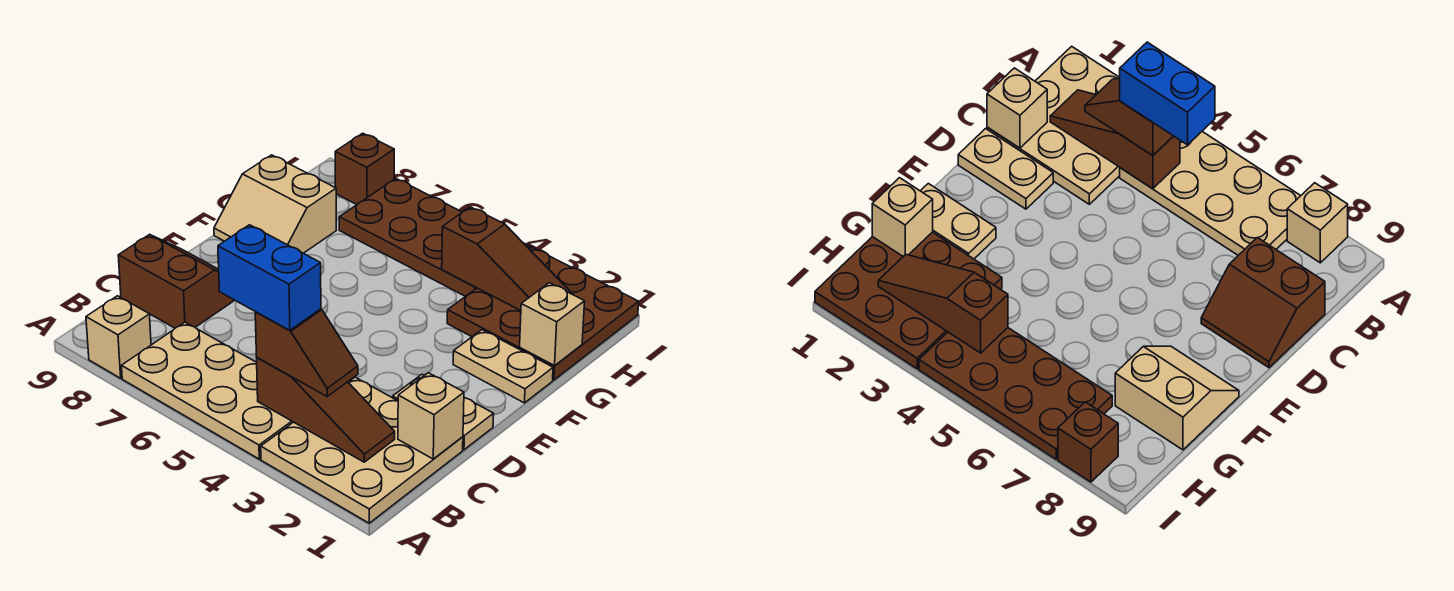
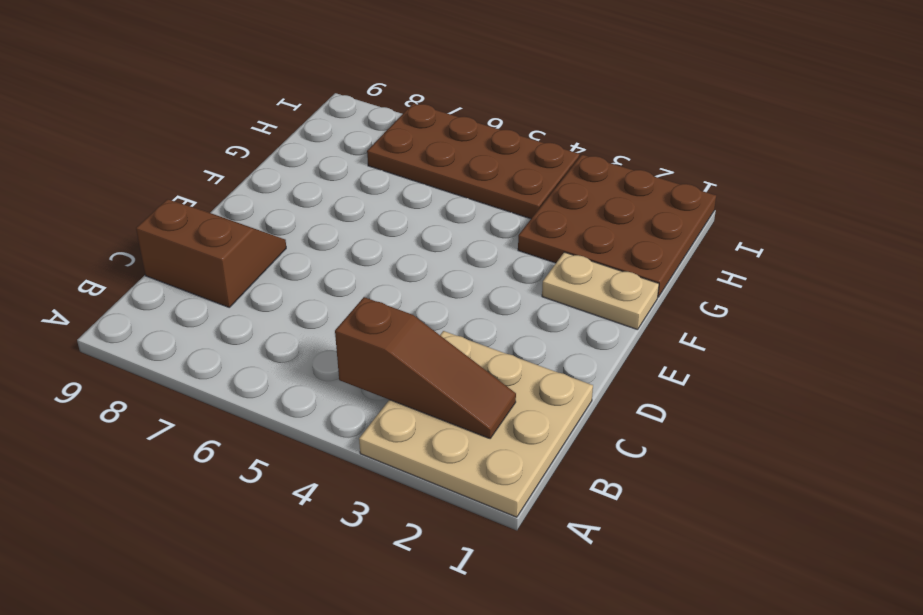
none -> tan 2x4 plate [122,322,293,459]
none -> tan 1x1 brick [86,296,151,378]
none -> tan 1x2 plate [393,374,494,450]

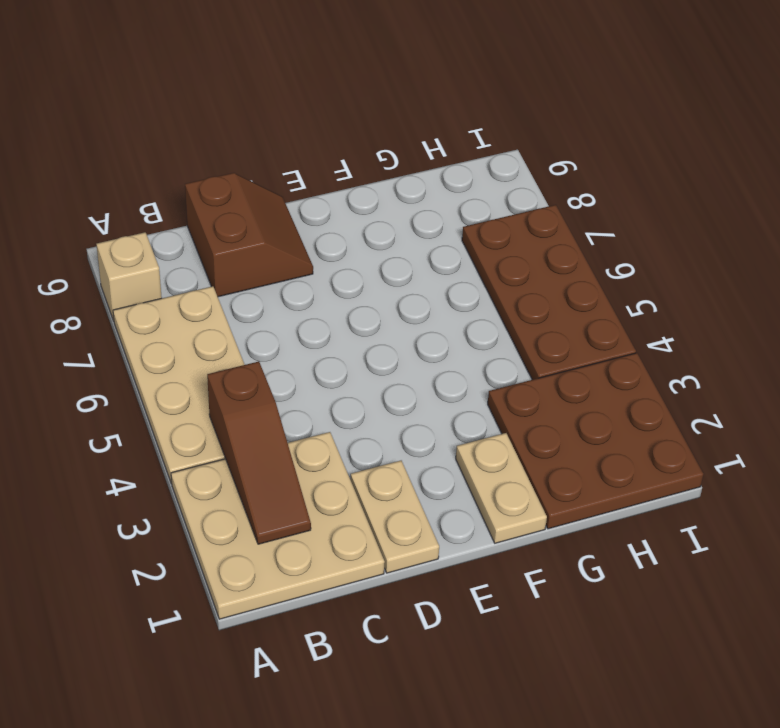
none -> tan 2x2 slope [214,155,336,253]
none -> brown 1x1 brick [335,133,394,204]
none -> tan 1x1 brick [398,373,464,459]

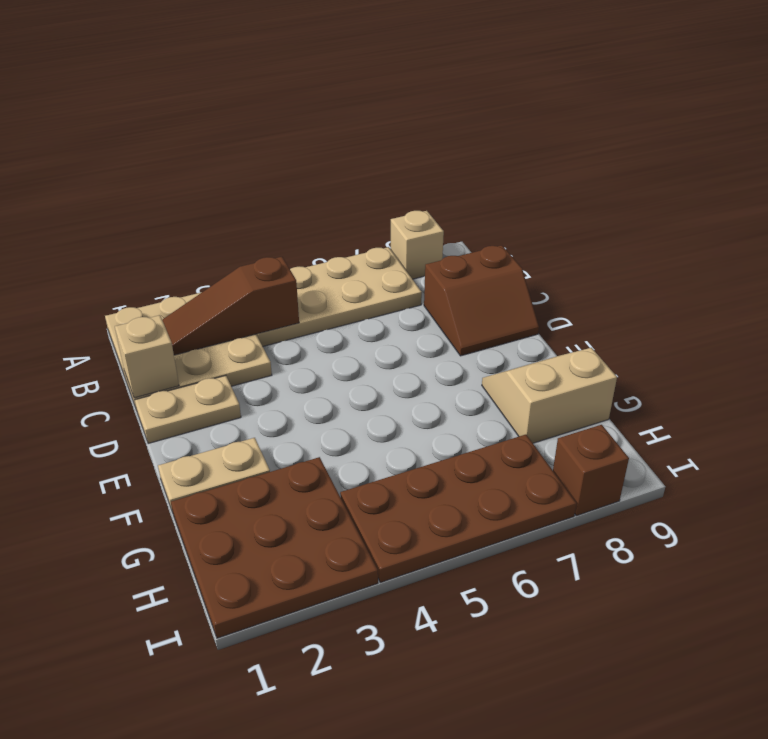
none -> tan 1x1 brick [520,283,585,366]
none -> brown 1x3 slope [442,207,573,311]
none -> brown 1x2 slope [255,309,358,396]

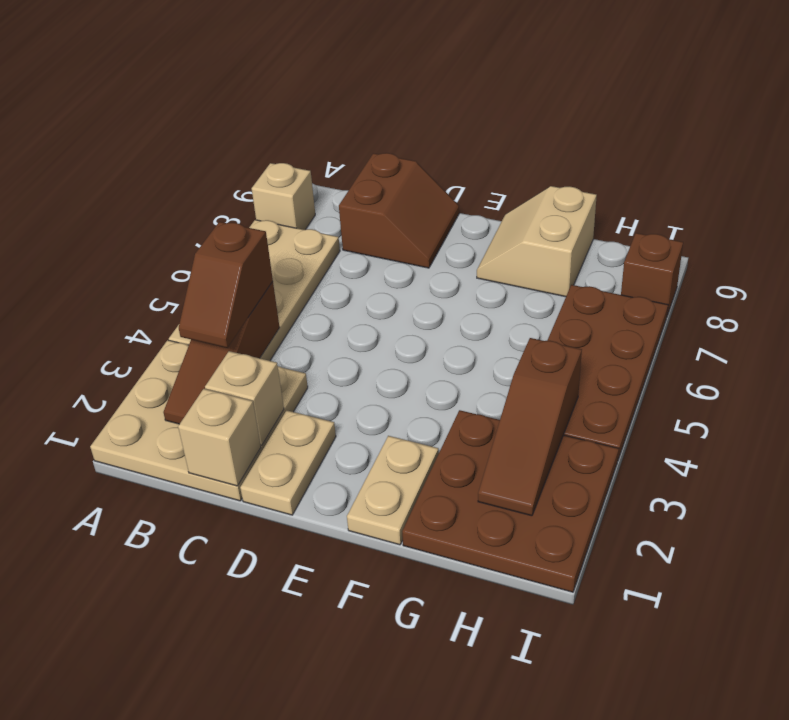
tan 1x1 brick [205,351,284,446] -> tan 1x1 brick moved to [520,283,585,366]
none -> blue 1x2 brick [218,225,321,331]

